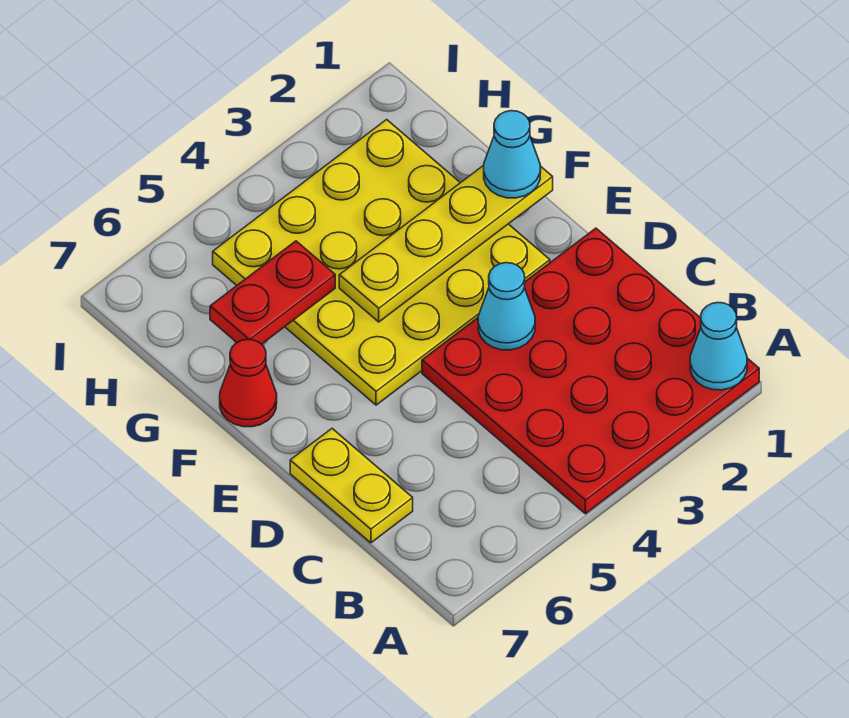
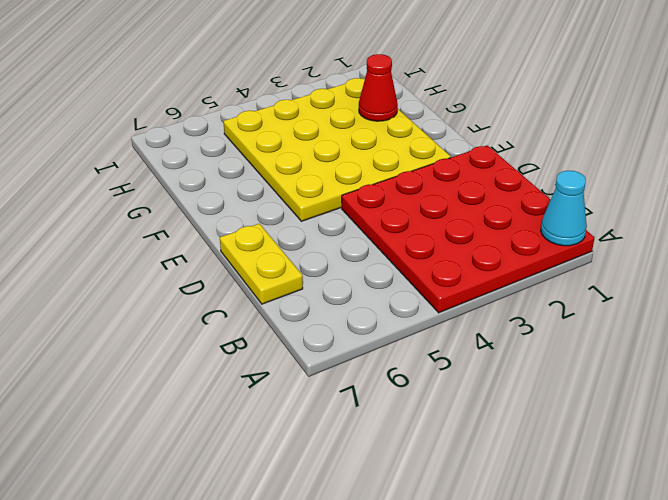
red 1x1 cone [359,54,398,121] -> red 1x1 cone moved to [220,339,277,427]
none -> cyan 1x1 cone [478,263,535,350]
none -> yellow 1x4 plate [339,165,553,322]

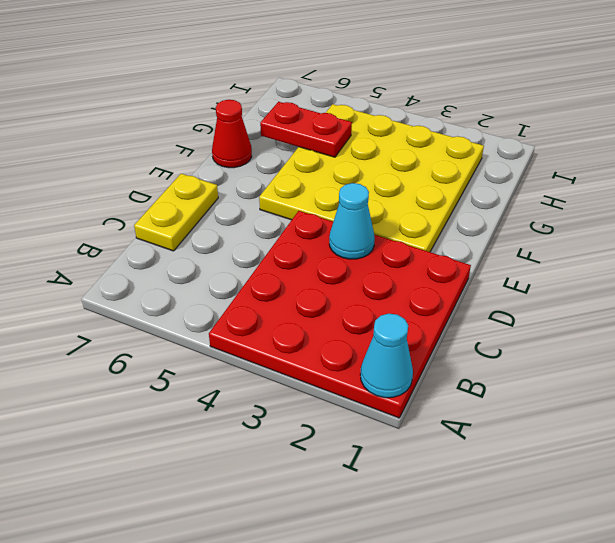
none -> yellow 1x4 plate [339,165,553,322]
none -> cyan 1x1 cone [484,111,541,198]

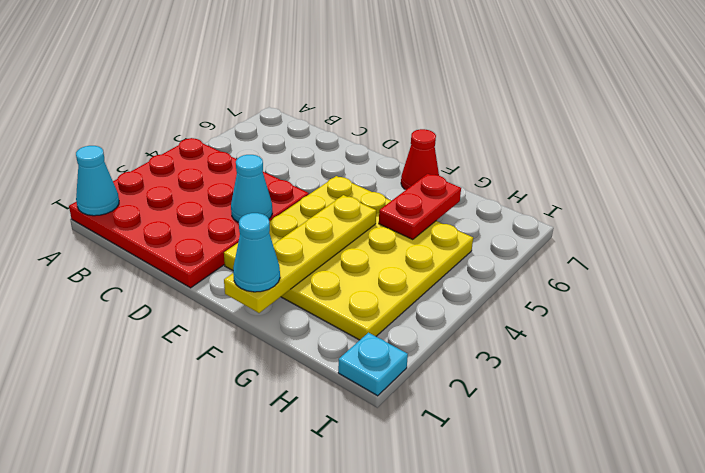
cyan 1x1 plate [338,333,408,396] -> none
none -> yellow 1x2 plate [290,429,413,543]

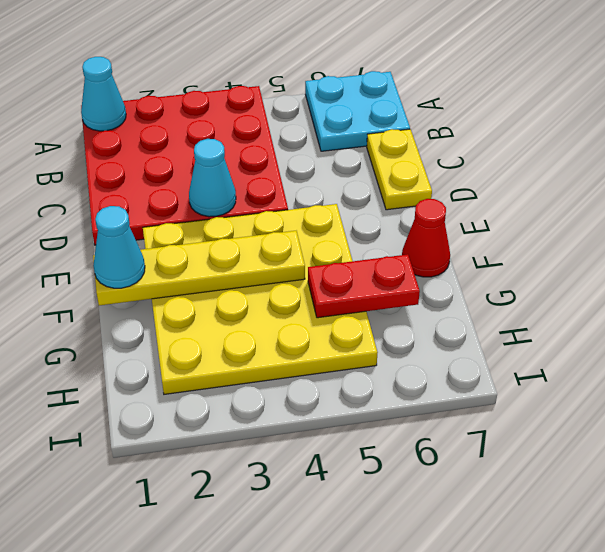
cyan 2x2 plate [305,71,410,151] -> none

